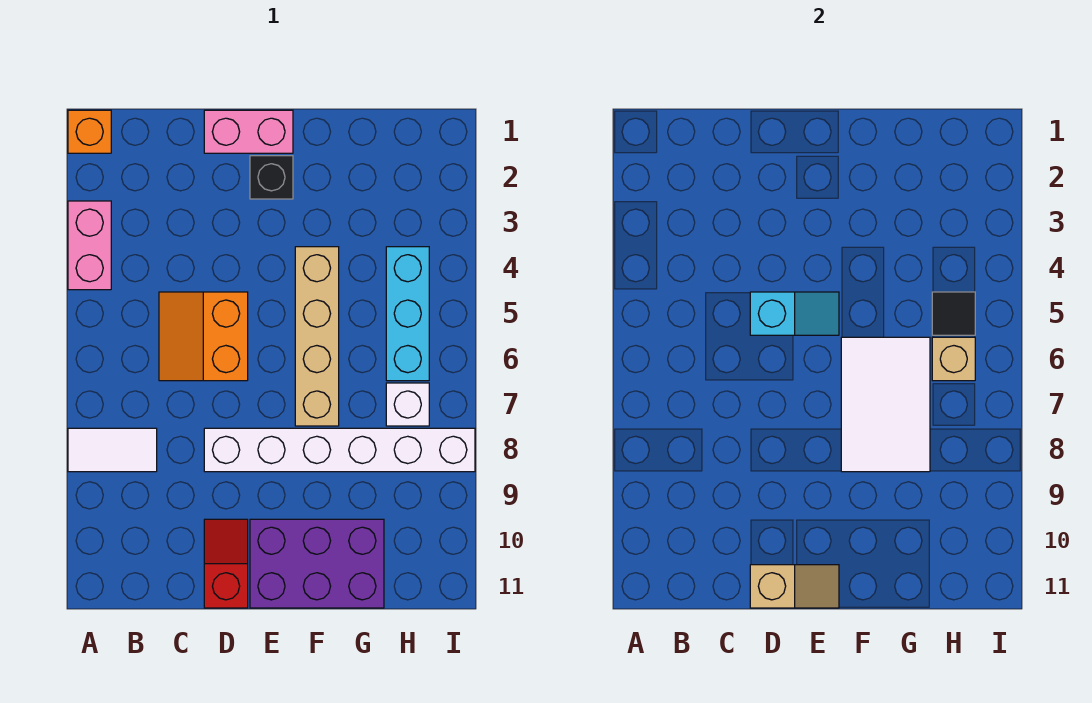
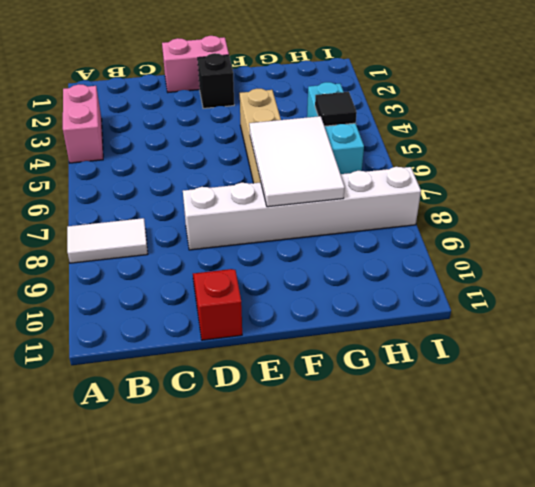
none -> orange 1x1 brick [68,110,111,153]
none -> orange 2x2 slope [159,292,248,381]
none -> purple 2x3 brick [250,519,384,608]

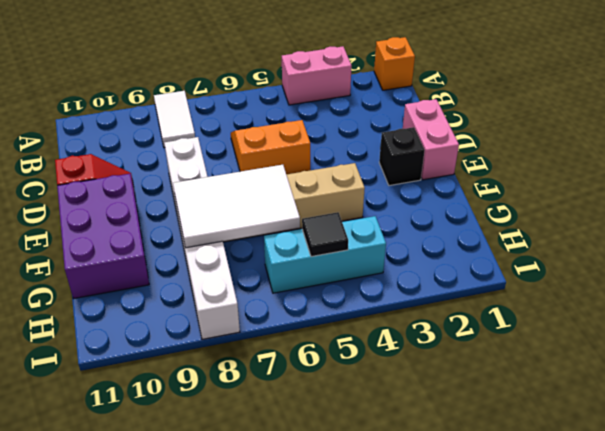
none -> white 1x1 brick [386,383,429,426]
none -> cyan 1x2 slope [750,292,839,335]
none -> tan 1x2 slope [750,565,839,608]

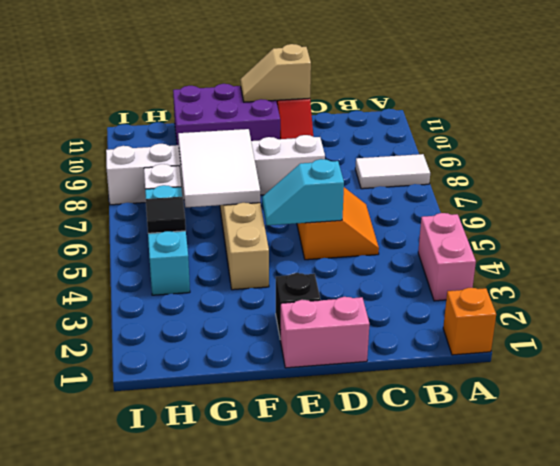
none -> tan 1x1 brick [932,337,975,381]

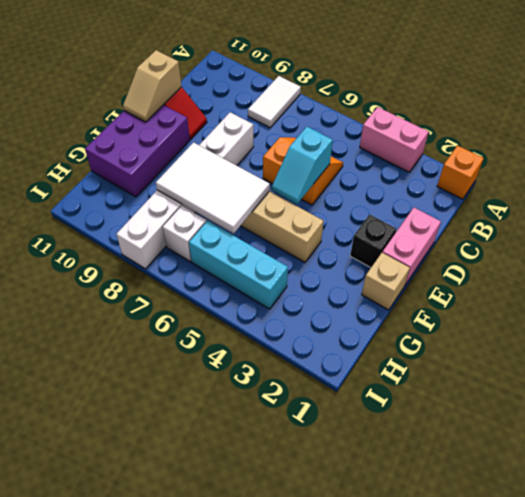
tan 1x1 brick [362,253,410,310] -> tan 1x1 brick moved to [932,337,975,381]
none -> black 1x1 tile [932,292,975,335]

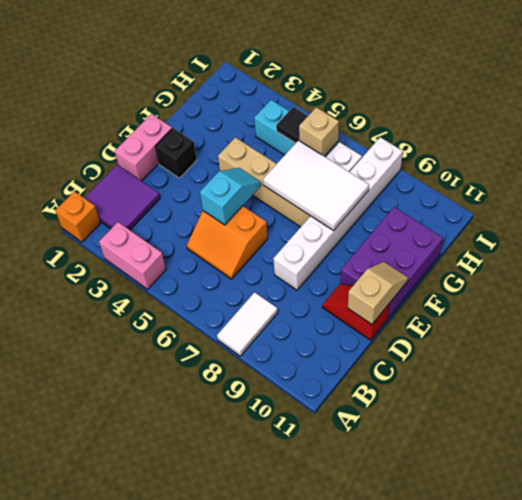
purple 2x2 tile [84,165,160,230] -> none

